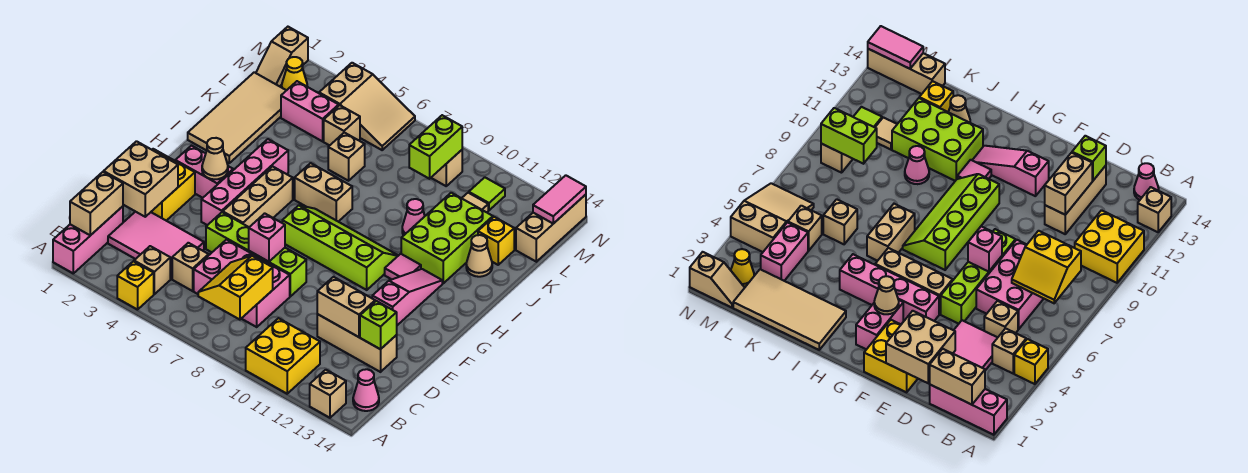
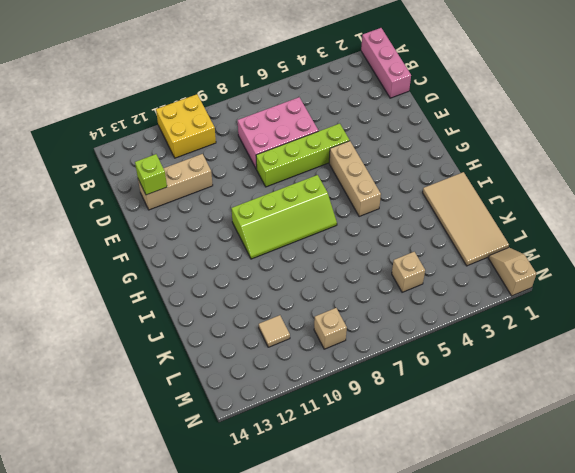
none -> yellow 1x1 brick [117,261,154,310]
none -> tan 1x1 brick [310,370,346,418]
none -> tan 1x1 brick [134,246,170,294]
none -> pink 1x1 cone [353,369,379,411]

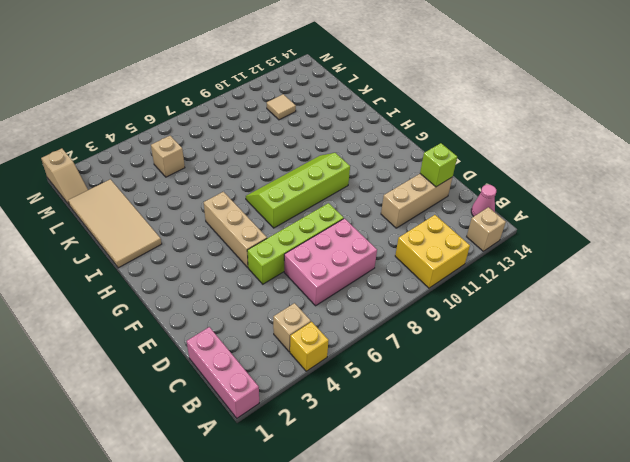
none -> pink 2x3 tile [108,212,204,279]
none -> tan 1x1 brick [172,243,209,291]
none -> yellow 2x2 brick [151,149,195,221]
none -> pink 1x4 brick [201,139,288,225]

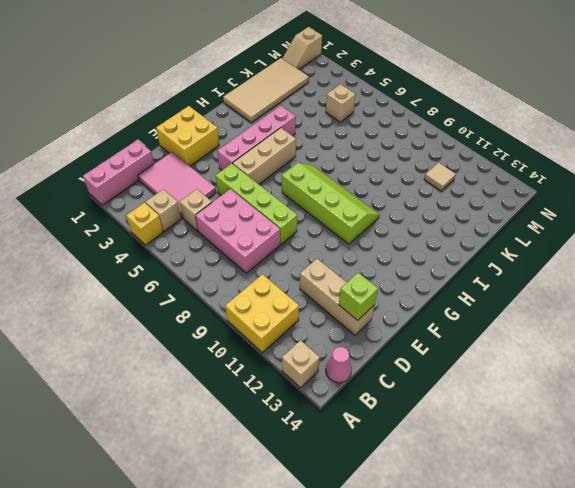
none -> pink 1x3 slope [372,269,442,325]
none -> pink 1x2 brick [175,146,233,198]
none -> pink 1x1 tile [385,254,421,280]
none -> tan 1x2 brick [295,163,352,222]

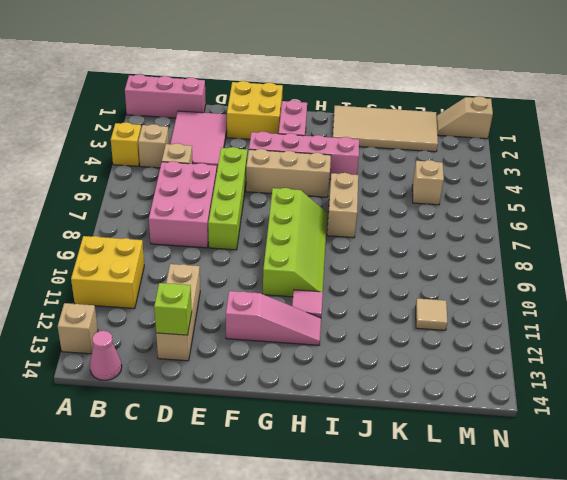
none -> lime 2x3 brick [401,193,493,283]
none -> pink 1x1 cone [402,199,425,235]
none -> tan 1x1 cone [466,235,492,277]
none -> tan 1x1 brick [328,133,365,181]

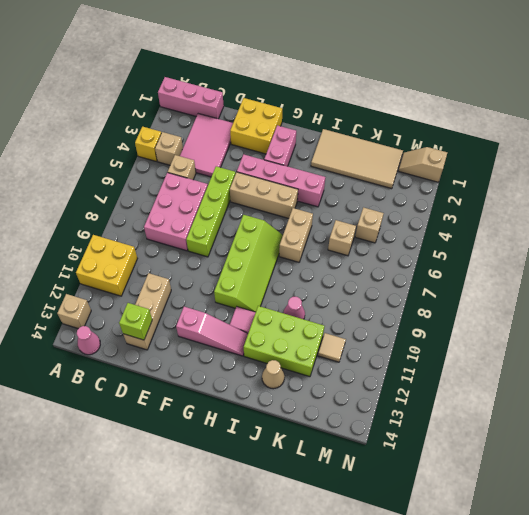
none -> yellow 1x1 brick [478,217,514,265]
none -> pink 1x2 brick [281,81,339,141]
none -> tan 1x3 brick [516,195,586,262]
none -> yellow 1x1 cone [282,57,307,90]

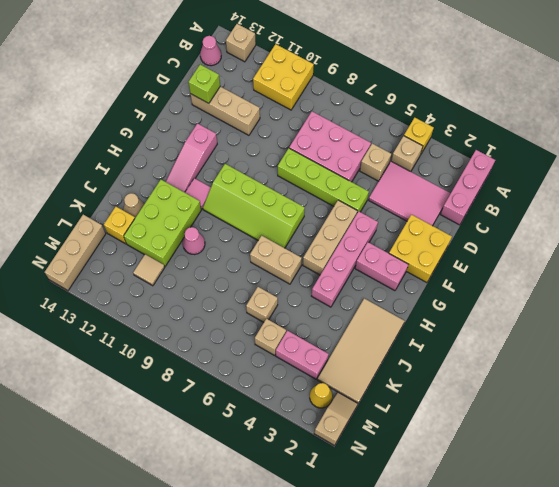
none -> tan 2x3 slope [319,63,415,150]
none -> tan 1x1 brick [431,150,462,186]
none -> lime 1x1 tile [469,177,505,210]
none -> tan 1x2 brick [70,172,123,235]

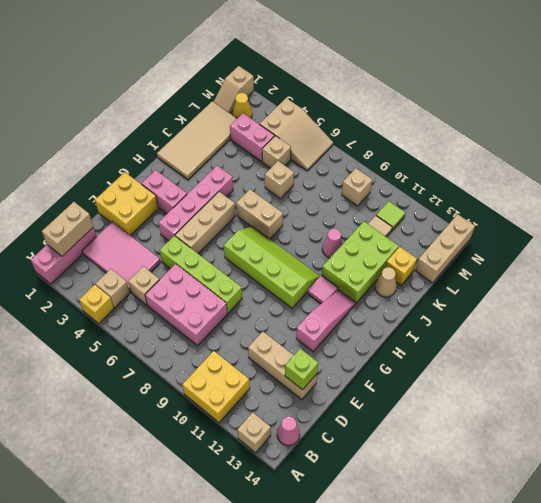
none -> yellow 2x2 slope [198,256,273,320]
none -> tan 2x2 brick [104,141,178,217]
none -> tan 1x2 brick [317,277,375,337]
none -> pink 1x1 brick [249,213,285,262]

